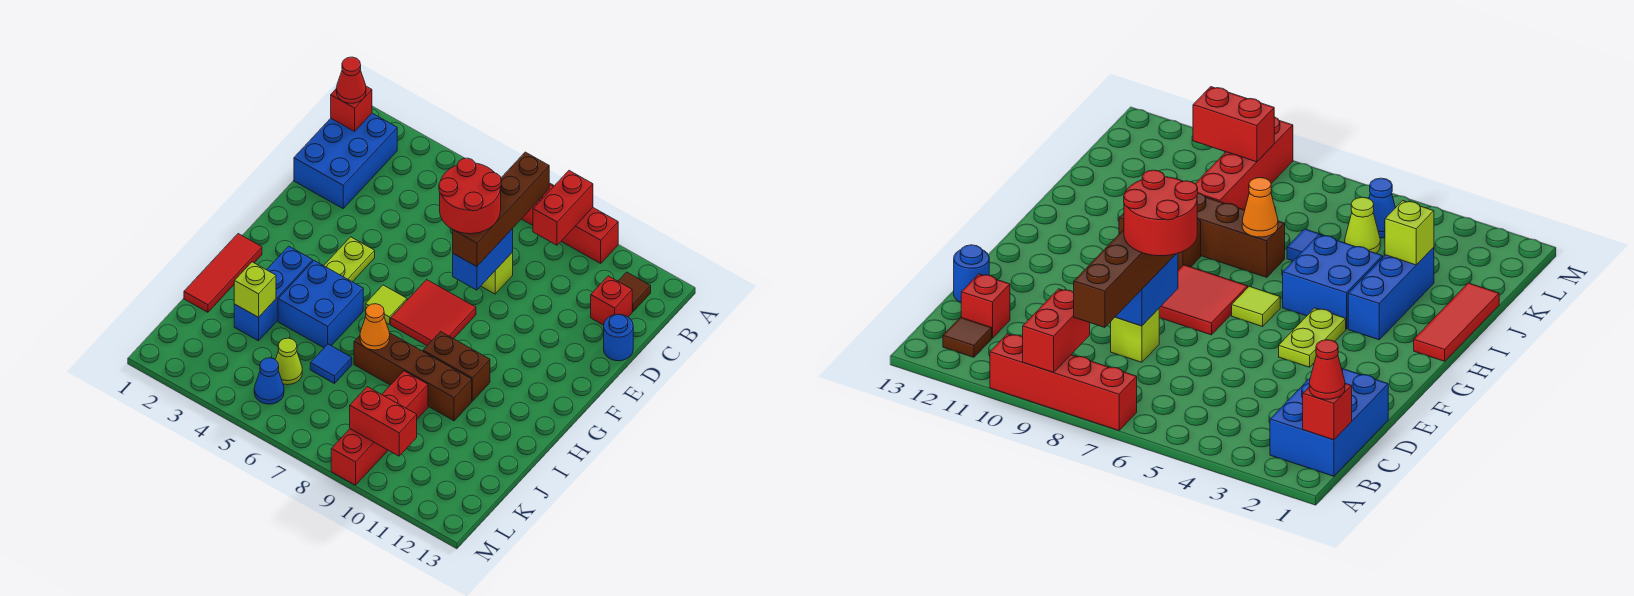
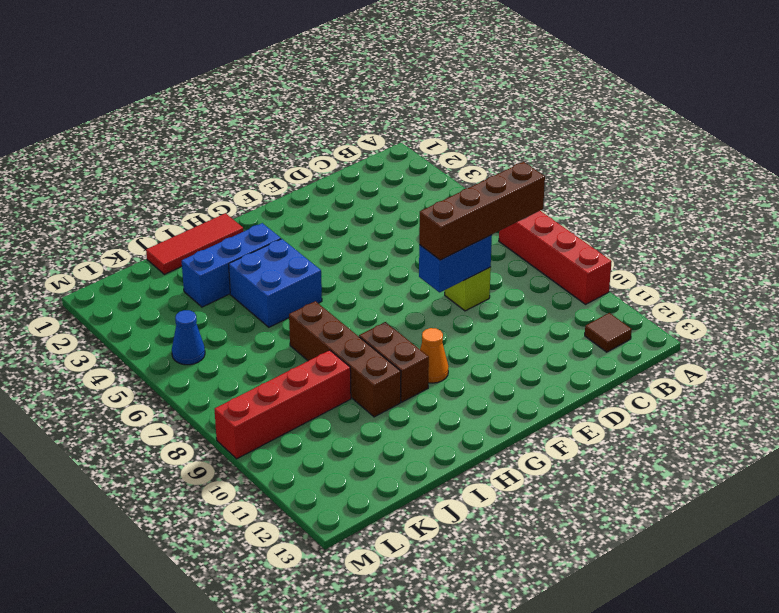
orange 1x1 cone [420,328,449,383] -> orange 1x1 cone moved to [360,304,390,350]
none -> blue 2x3 brick [294,113,397,208]
none -> red 1x1 brick [591,276,632,325]
none -> blue 1x1 round brick [604,314,633,361]

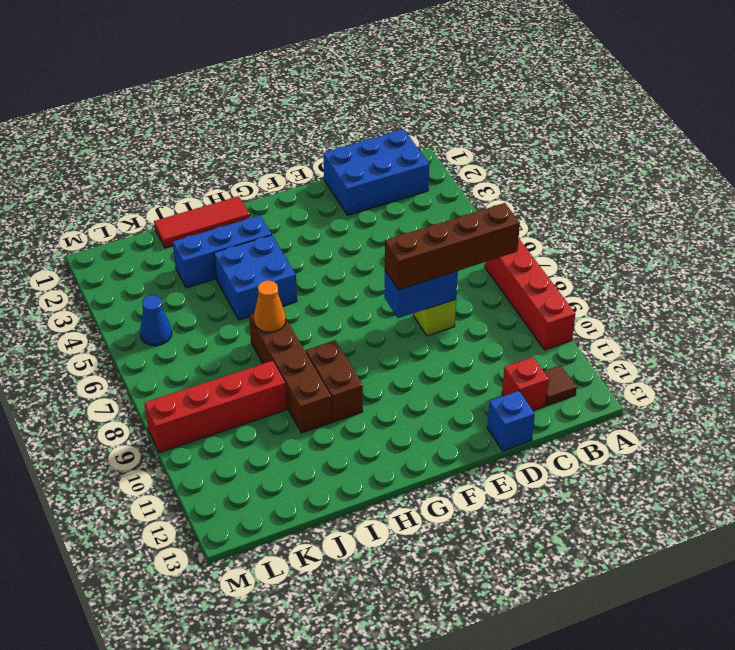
blue 1x1 brick [487,391,535,451] -> blue 1x1 round brick [604,314,633,361]
none -> lime 1x2 plate [324,237,375,282]
none -> red 2x2 tile [391,280,476,346]
none -> lime 1x1 tile [365,285,407,325]

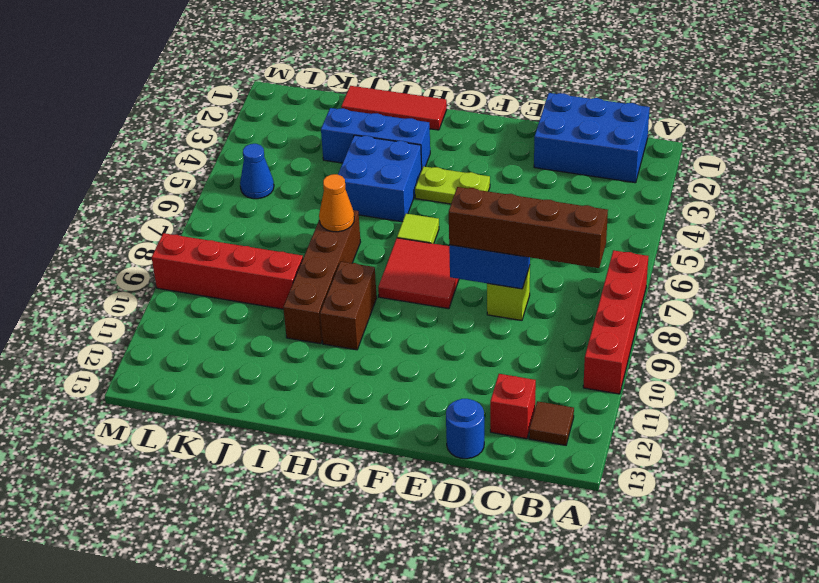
none -> blue 1x1 tile [310,344,352,384]
none -> lime 1x1 cone [275,338,302,385]
none -> red 1x2 brick [533,171,593,245]

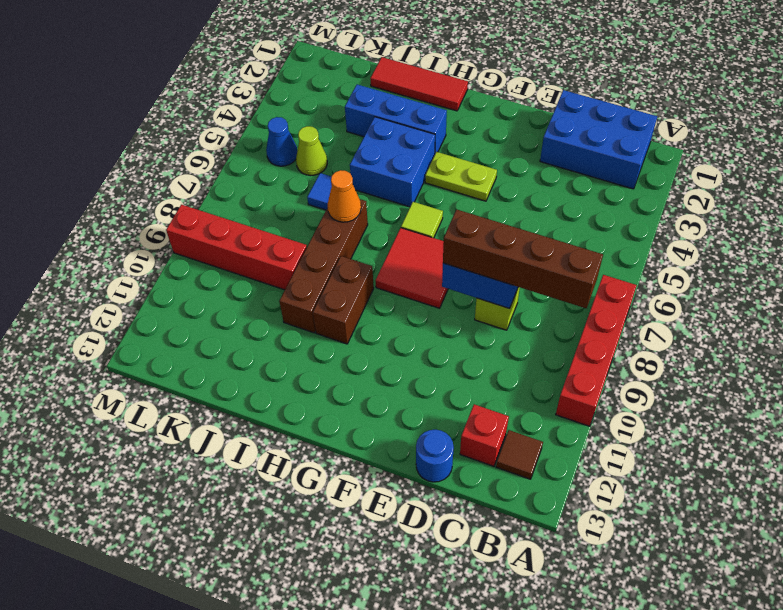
none -> red 1x2 brick [533,171,593,245]
none -> red 1x1 brick [331,86,372,131]
none -> lime 1x1 brick [234,262,276,317]

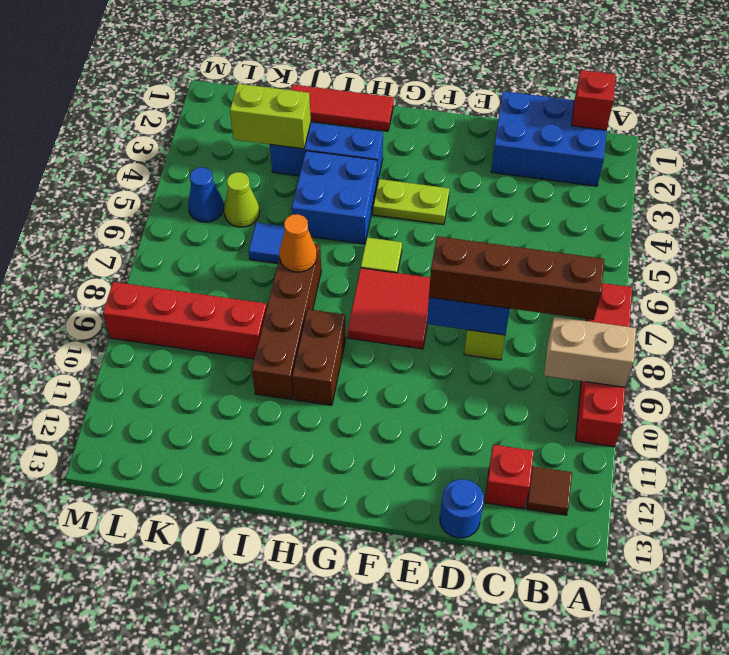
tan 1x2 brick [544,317,636,387] -> red 1x2 brick [533,171,593,245]
lime 1x2 brick [230,84,311,149] -> lime 1x1 brick [234,262,276,317]
none -> red 1x2 brick [350,387,417,456]
none -> red 1x1 cone [336,57,366,103]
none -> red 2x2 round brick [439,158,501,234]

